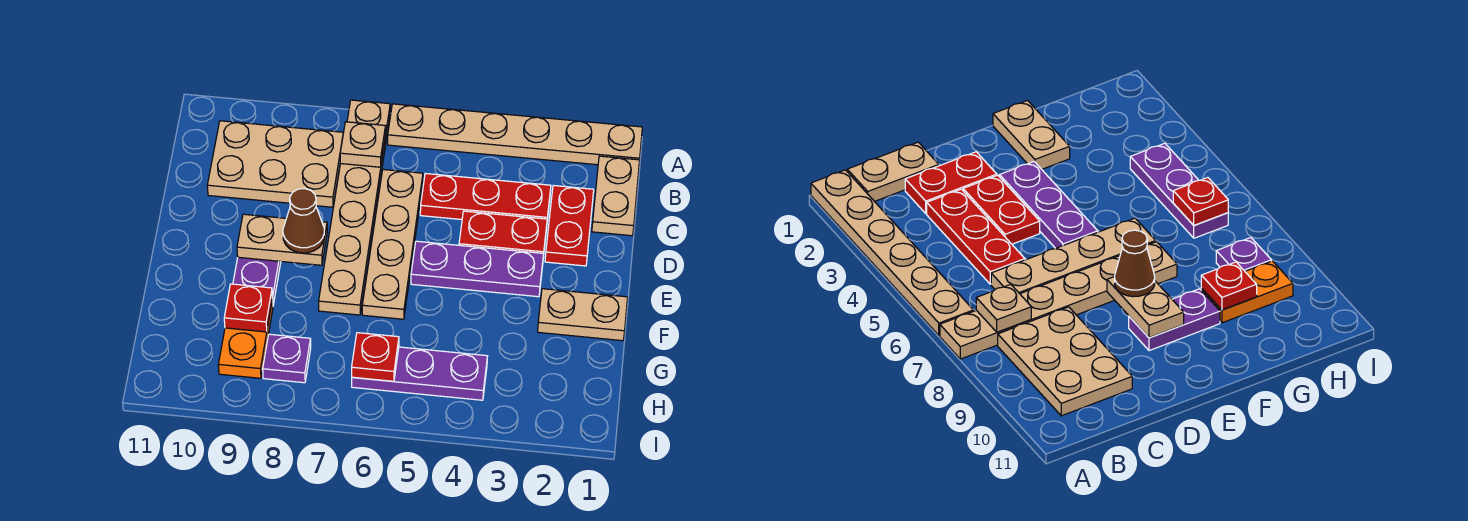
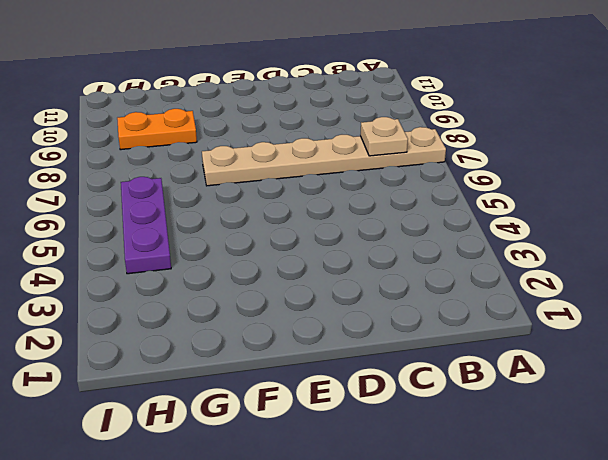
none -> tan 1x6 plate [388,104,642,165]
none -> tan 1x2 plate [592,156,640,236]
none -> tan 2x3 plate [207,121,343,207]

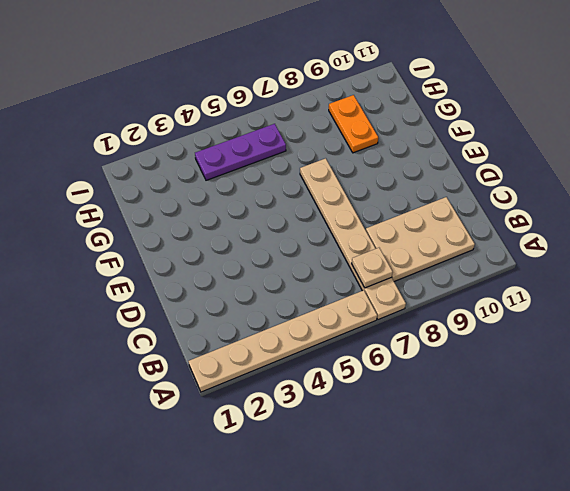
none -> tan 1x2 plate [592,156,640,236]
none -> red 1x2 plate [545,185,594,266]
none -> red 1x3 plate [420,173,551,220]

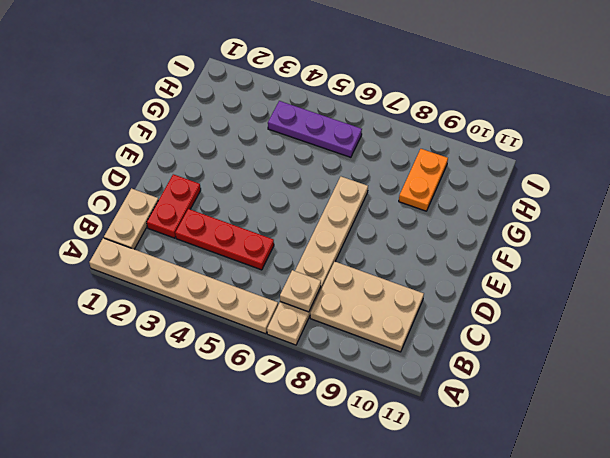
none -> tan 1x4 plate [362,170,423,319]
none -> red 1x2 plate [459,211,547,257]
none -> purple 1x3 plate [411,241,544,297]

